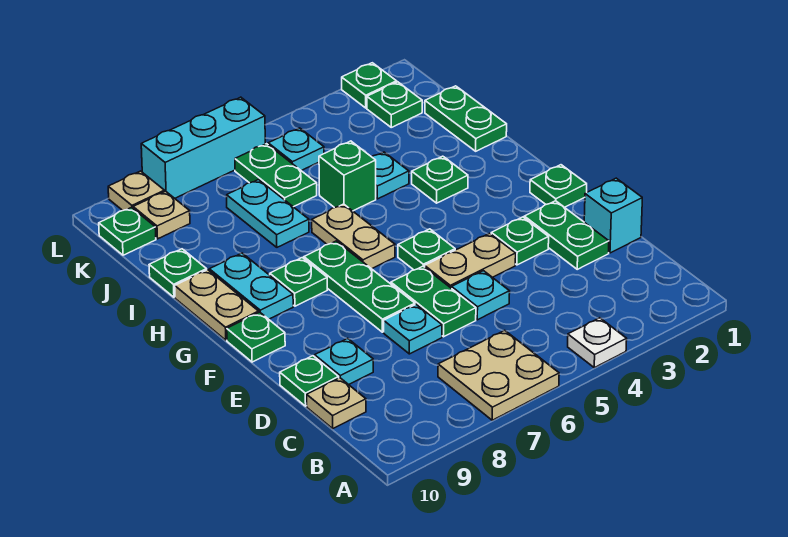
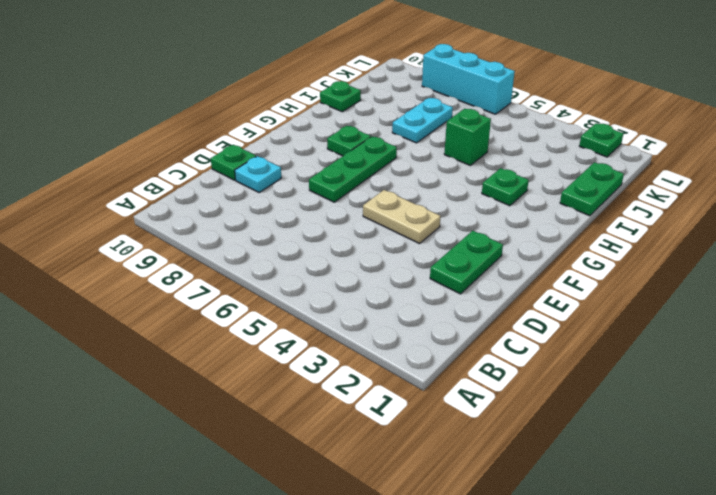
none -> white 1x1 plate [568,318,627,368]
none -> tan 2x2 plate [438,330,559,420]
none -> tan 1x1 plate [307,378,366,428]
none -> cyan 1x1 brick [584,178,642,253]

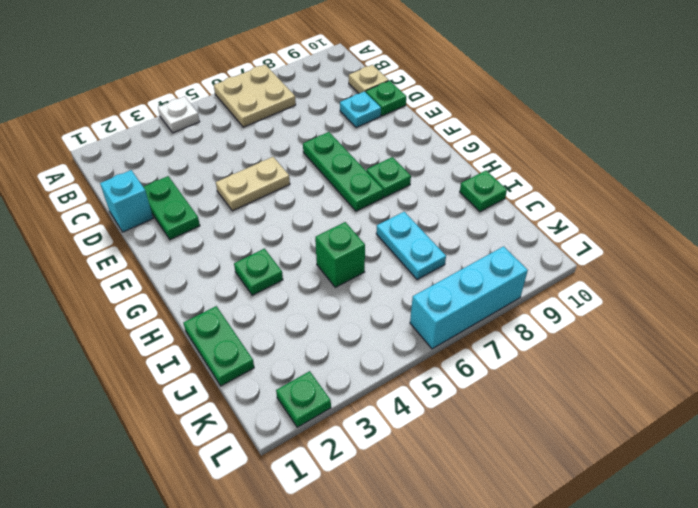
none -> cyan 1x1 plate [452,271,510,320]
none -> green 1x2 plate [391,266,476,337]
none -> cyan 1x1 plate [384,304,442,354]
none -> green 1x1 plate [491,217,549,265]

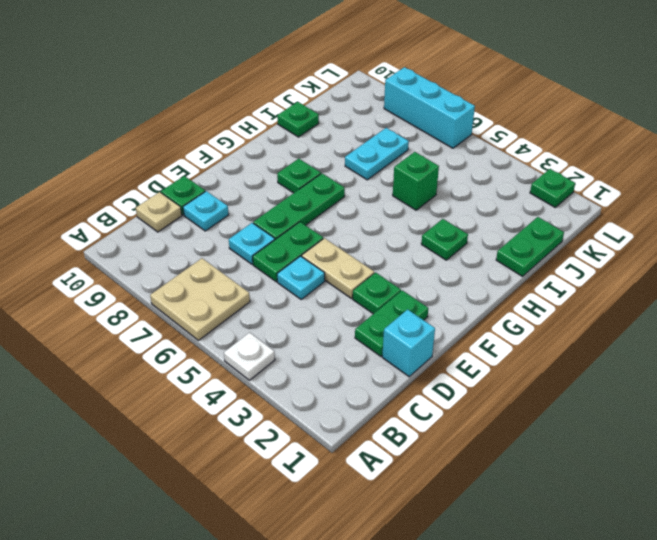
none -> green 1x1 plate [530,165,587,207]
none -> green 1x1 plate [398,229,455,270]
none -> green 1x1 plate [227,312,285,362]
none -> tan 1x2 plate [312,204,395,269]

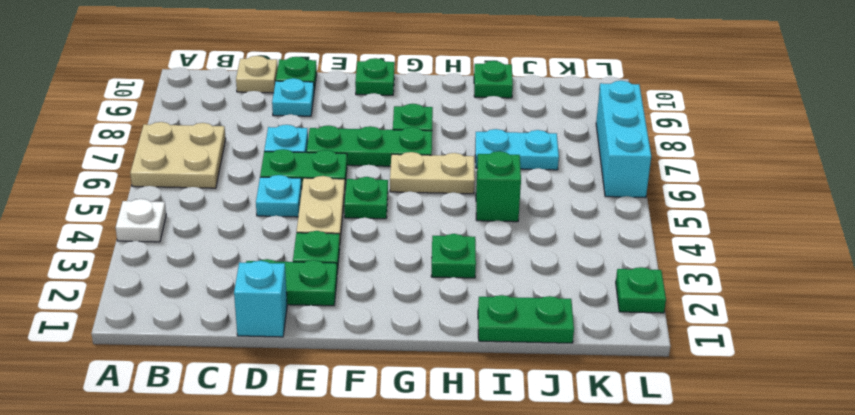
none -> green 1x1 plate [530,165,587,207]
none -> cyan 1x2 plate [209,253,293,319]
none -> tan 1x2 plate [175,270,259,340]
none -> cyan 1x1 plate [372,152,409,199]

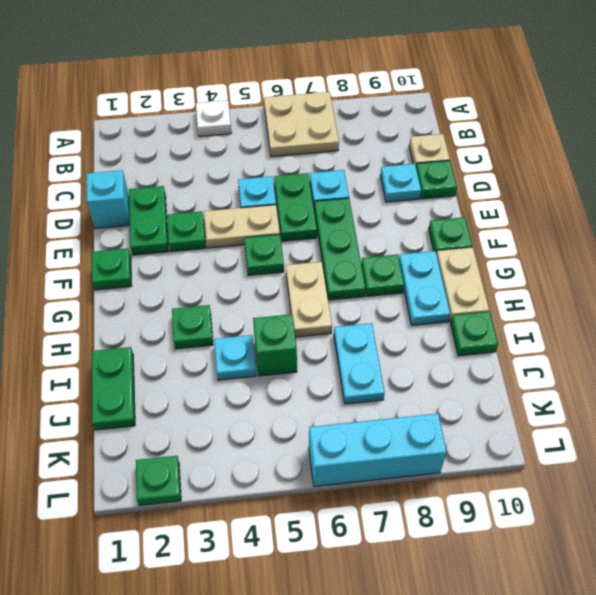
none -> green 1x2 plate [235,144,317,207]
none -> green 1x1 plate [367,82,422,127]
none -> cyan 1x1 plate [268,128,324,171]
none -> tan 1x1 plate [133,191,190,239]

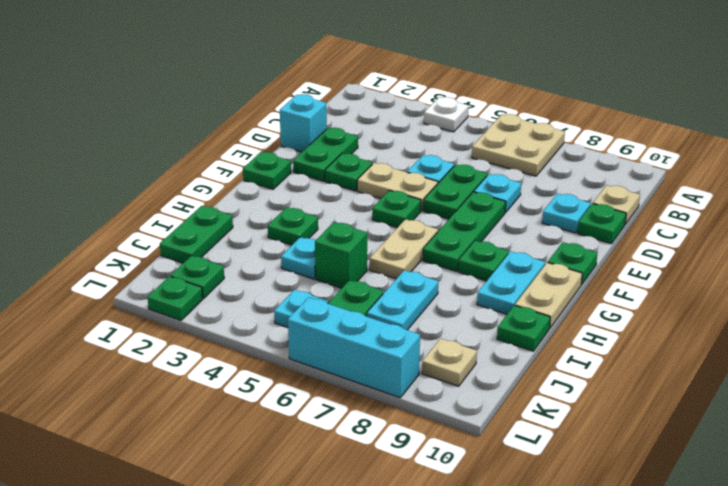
none -> green 1x1 plate [99,207,156,255]
none -> tan 1x1 plate [108,171,164,210]

